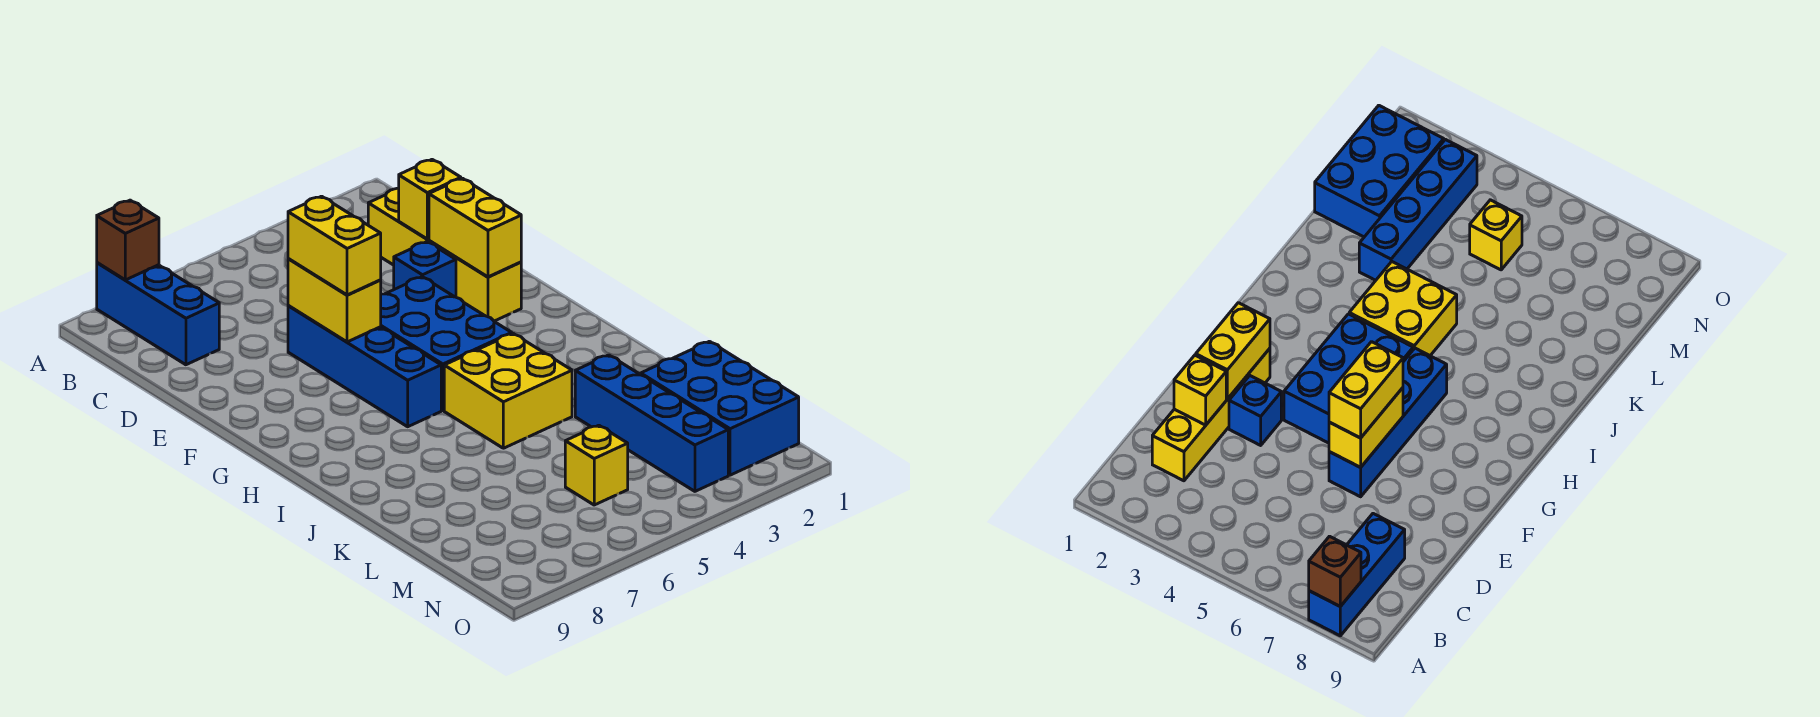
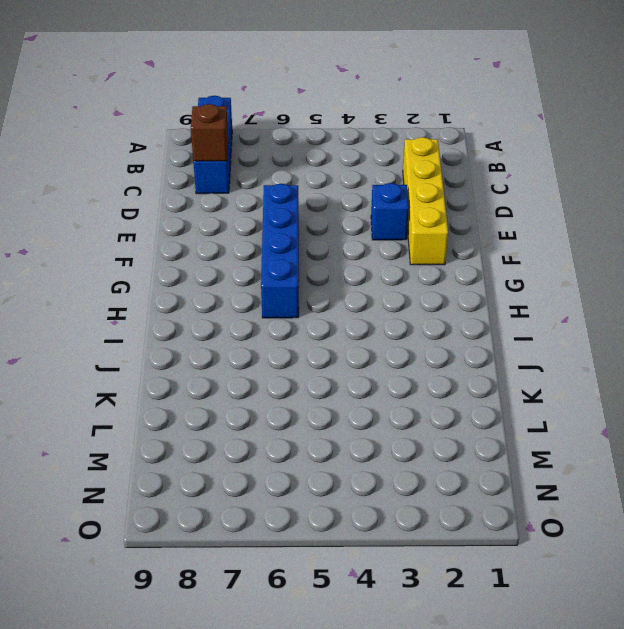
brown 1x1 brick [191,104,228,161] -> brown 1x1 brick moved to [97,200,159,280]
none -> blue 2x3 brick [381,277,512,410]
none -> yellow 2x2 brick [444,334,572,448]
none -> blue 1x4 brick [575,355,728,491]

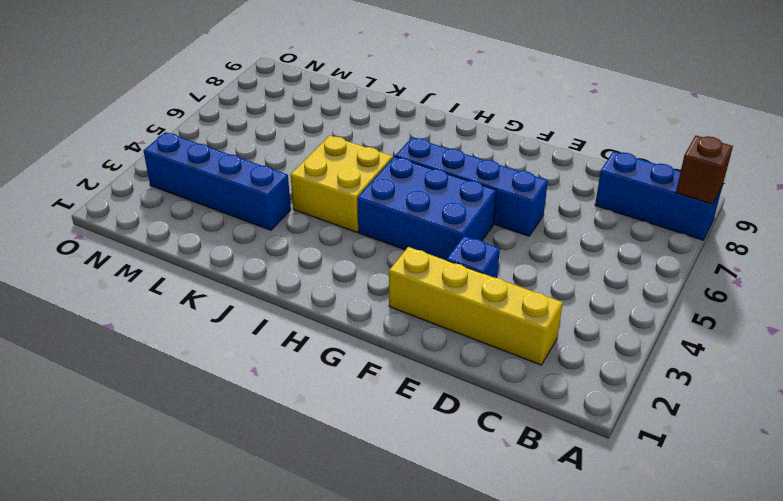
none -> blue 2x3 brick [641,341,799,475]
none -> yellow 1x1 brick [565,425,628,505]
none -> yellow 1x1 brick [399,160,461,239]

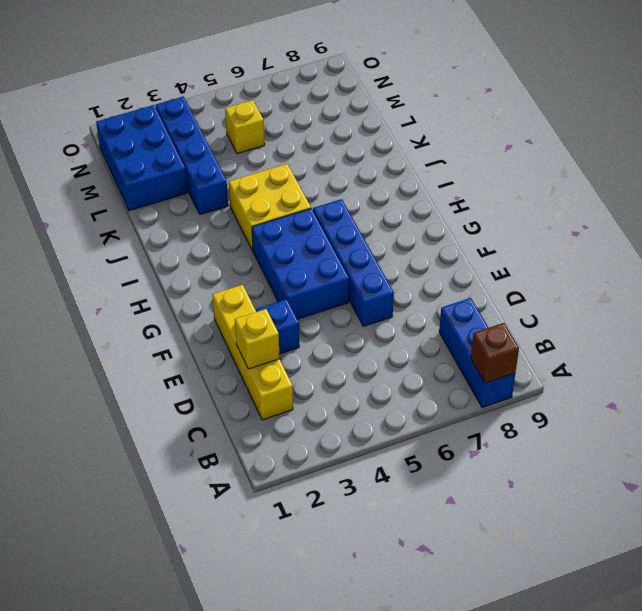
none -> yellow 1x2 brick [429,178,521,277]
none -> yellow 1x2 brick [288,259,381,342]
none -> yellow 1x2 brick [288,196,381,295]

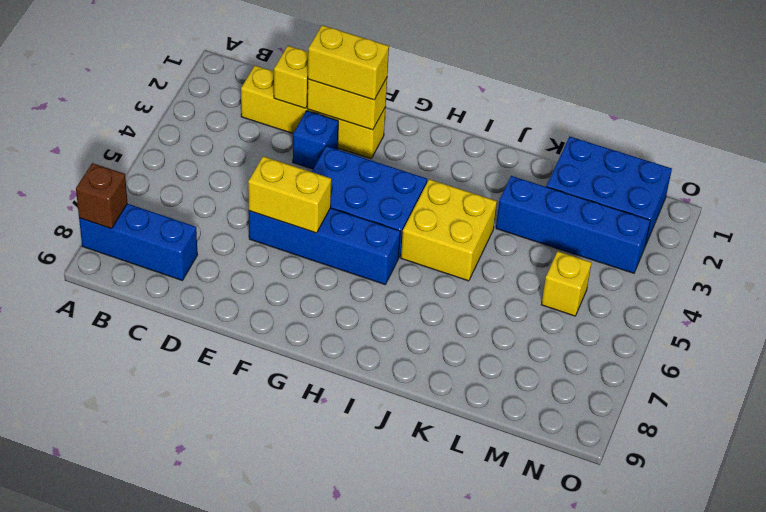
yellow 1x2 brick [308,25,389,100] -> yellow 1x2 brick moved to [288,196,381,295]

